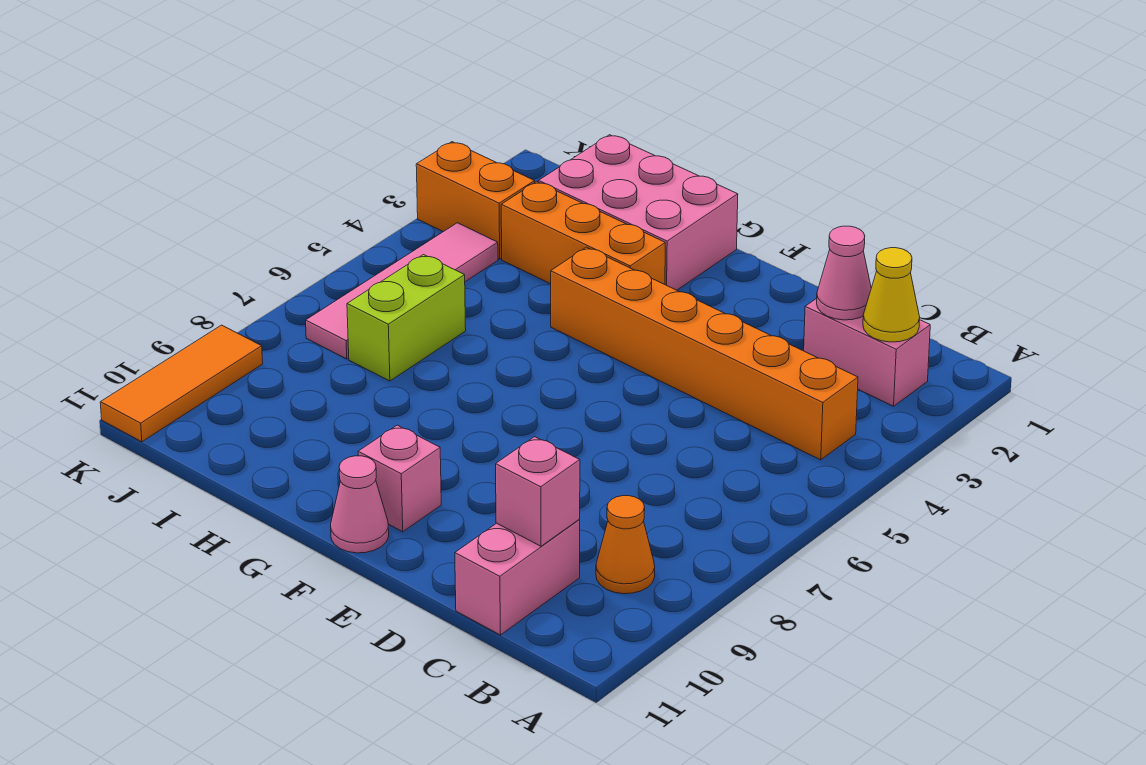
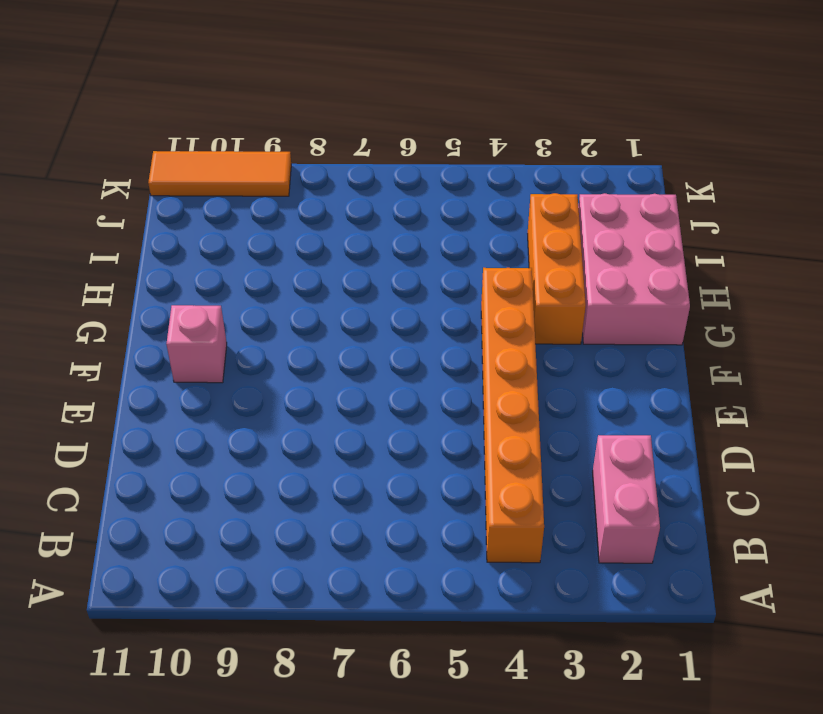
none -> orange 1x1 cone [596,496,655,594]
none -> pink 1x2 brick [455,520,580,635]
none -> pink 1x1 cone [331,456,389,553]

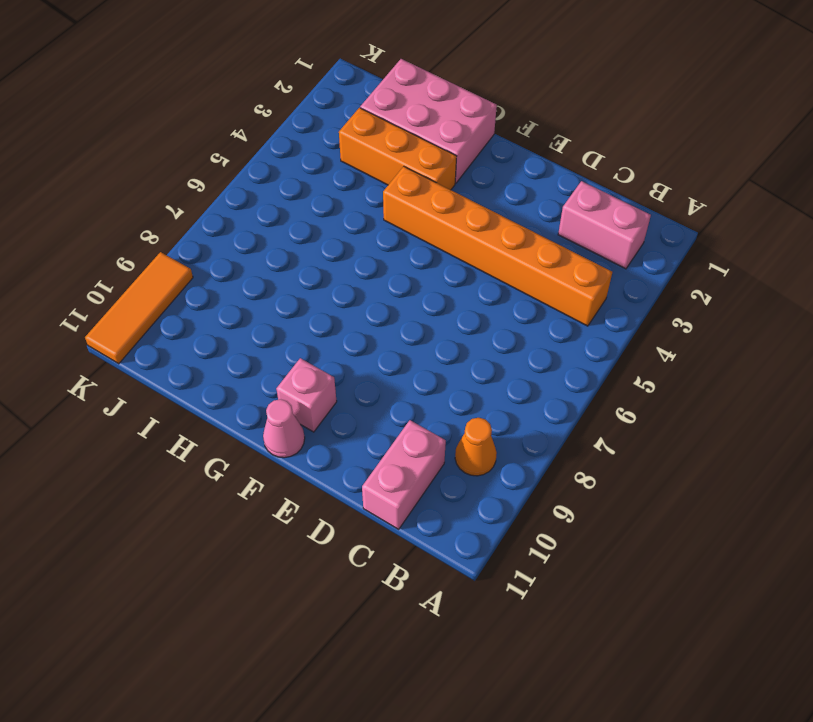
none -> lime 1x2 brick [347,255,466,381]
none -> orange 1x2 brick [416,142,535,259]
none -> pink 1x4 tile [306,223,498,359]

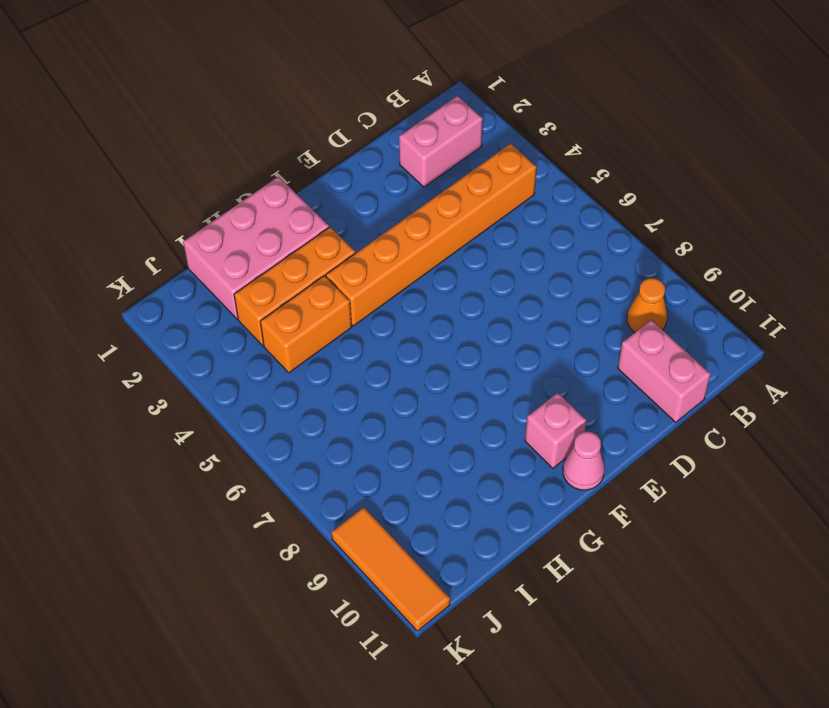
orange 1x2 brick [260,276,352,373] -> orange 1x2 brick moved to [416,142,535,259]
none -> lime 1x2 brick [347,255,466,381]
none -> pink 1x4 tile [306,223,498,359]
none -> yellow 1x1 cone [863,248,920,342]

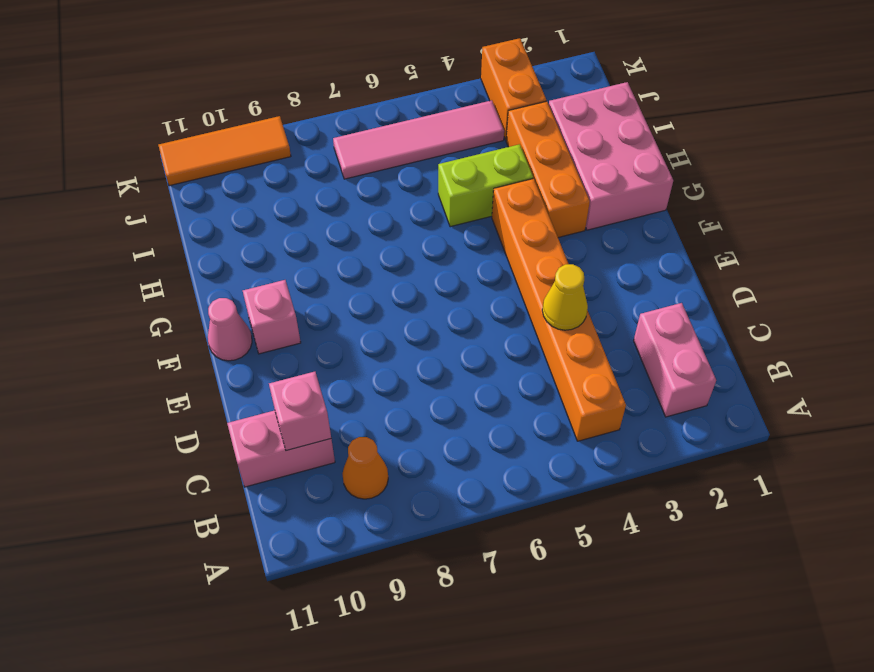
yellow 1x1 cone [542,264,588,330] -> yellow 1x1 cone moved to [863,248,920,342]
lime 1x2 brick [438,144,533,227] -> lime 1x2 brick moved to [347,255,466,381]
none -> pink 1x1 cone [817,226,871,320]

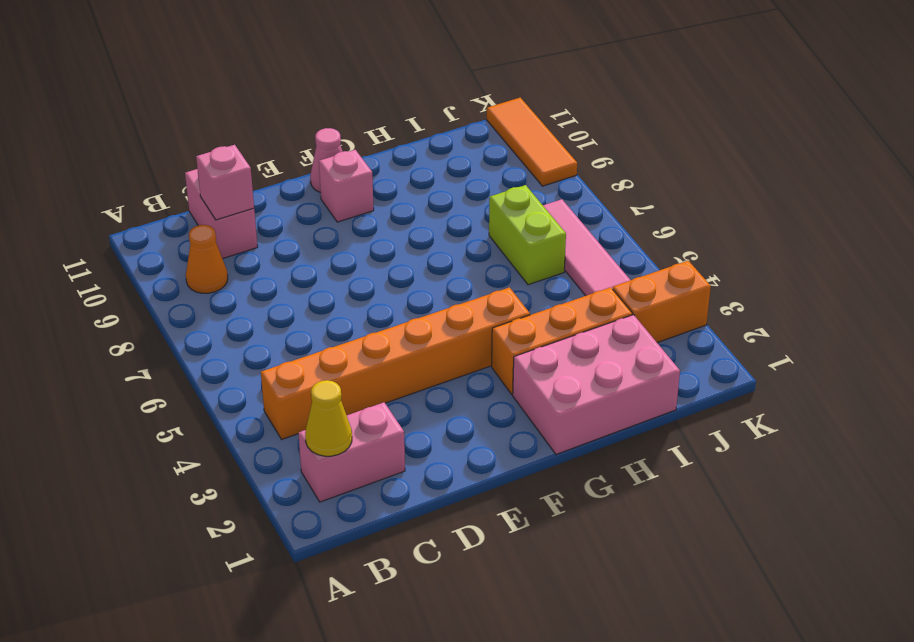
none -> pink 1x1 cone [817,226,871,320]

